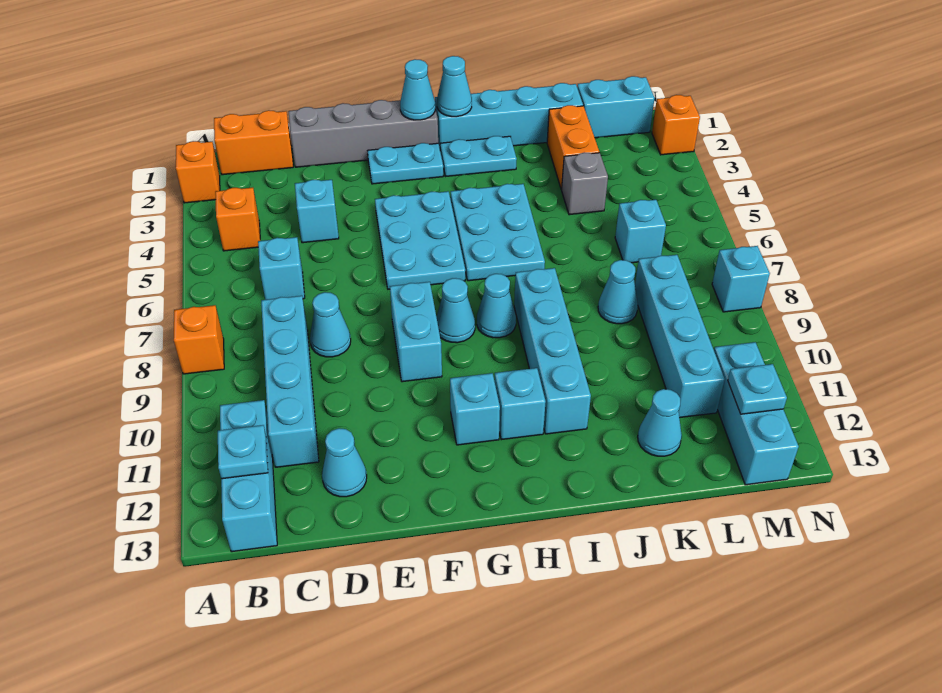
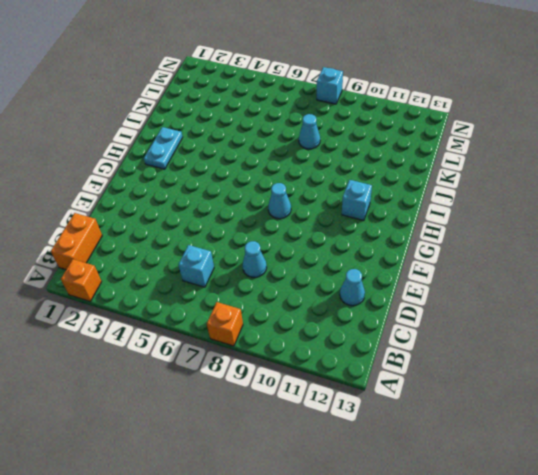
none -> orange 1x1 brick [215,188,260,251]
none -> cyan 1x3 brick [220,400,277,552]
none -> cyan 1x4 brick [261,296,319,467]
none -> grey 1x4 brick [288,100,438,167]

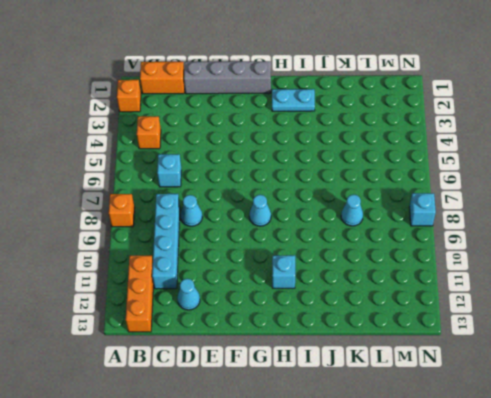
orange 1x3 brick [126,256,154,332] -> cyan 1x3 brick [220,400,277,552]
none -> cyan 1x1 brick [295,180,339,243]
none -> cyan 1x2 plate [368,143,443,184]
none -> cyan 2x3 plate [375,191,465,289]
none -> cyan 1x2 brick [390,282,442,382]

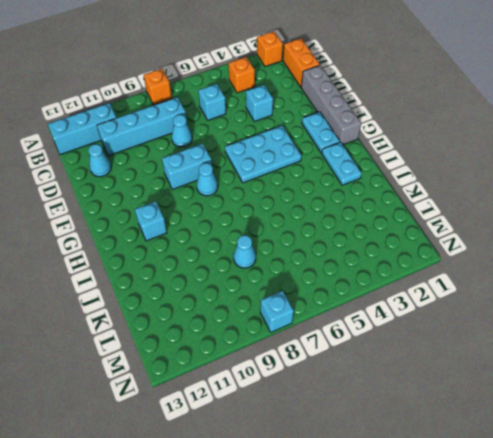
none -> cyan 1x1 brick [450,373,500,445]
none -> cyan 1x4 brick [435,83,583,148]
none -> cyan 2x3 plate [451,184,545,281]
none -> cyan 1x1 cone [477,274,516,338]

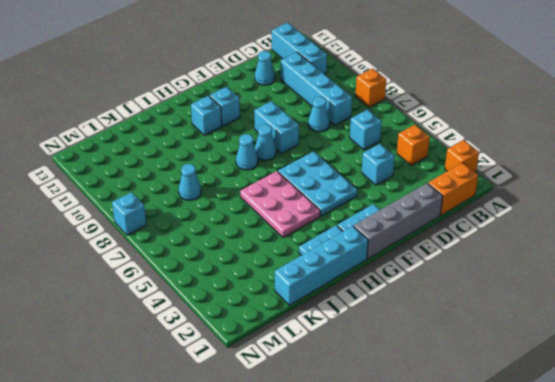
pink 2x3 plate [240,171,320,238] -> cyan 2x3 plate [451,184,545,281]
none -> cyan 1x4 brick [514,268,591,434]
none -> orange 1x2 brick [547,105,599,189]
none -> grey 1x1 brick [561,152,608,215]
none -> cyan 1x1 cone [638,389,682,456]

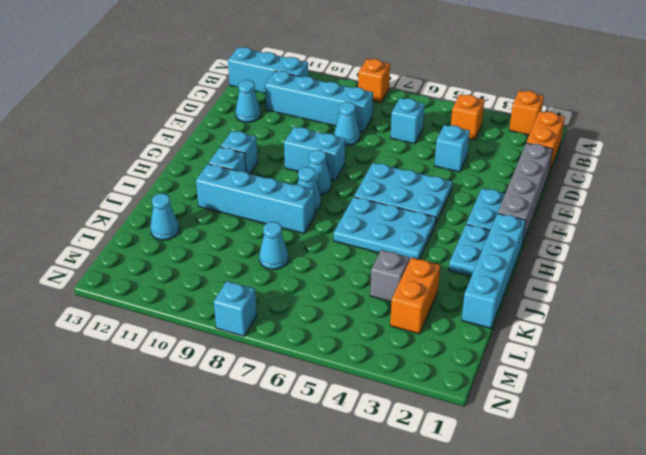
orange 1x2 brick [390,258,440,334] -> orange 1x2 brick turned to [547,105,599,189]
none -> cyan 1x2 brick [577,76,655,138]
none -> cyan 1x1 brick [615,200,666,263]
none -> cyan 1x4 brick [635,255,725,418]
none -> cyan 1x3 brick [714,342,799,485]

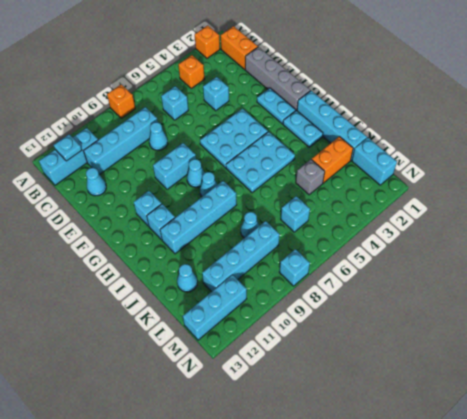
none -> orange 1x1 brick [652,95,700,155]
none -> cyan 1x1 cone [400,59,435,120]
none -> cyan 1x1 cone [437,56,472,117]
none -> cyan 1x1 plate [728,364,787,414]

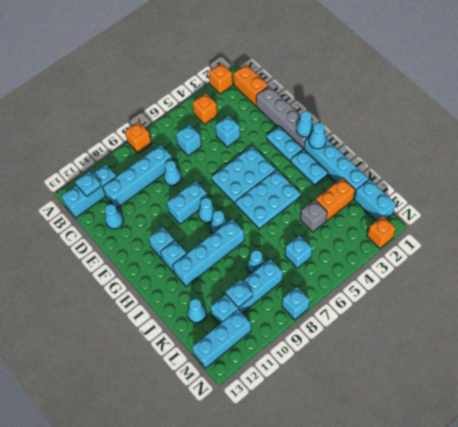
cyan 1x1 plate [226,280,253,308] -> cyan 1x1 plate moved to [728,364,787,414]

